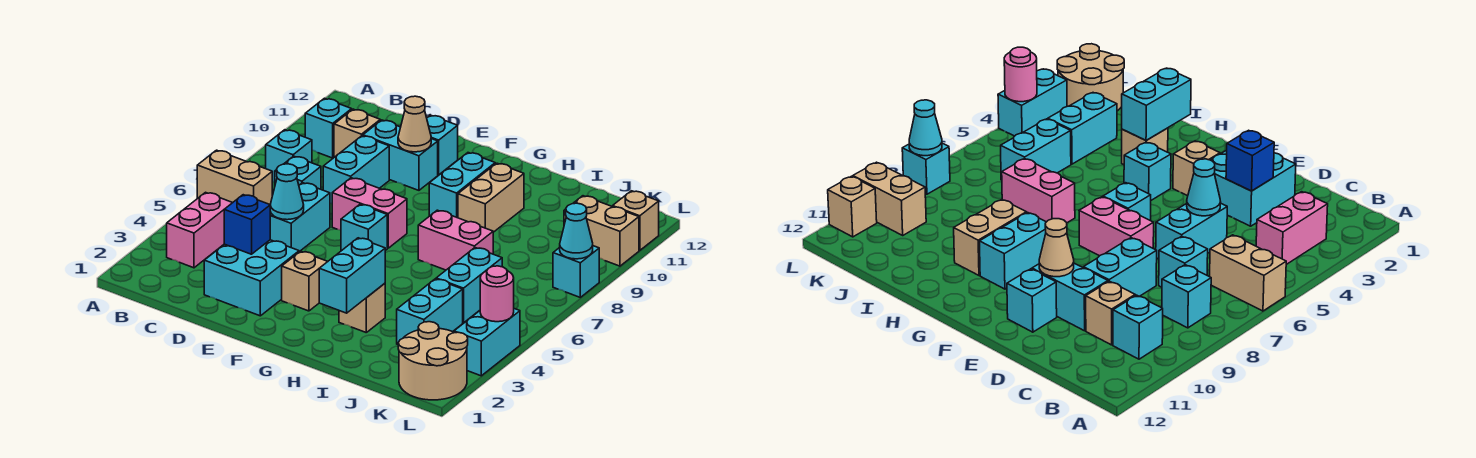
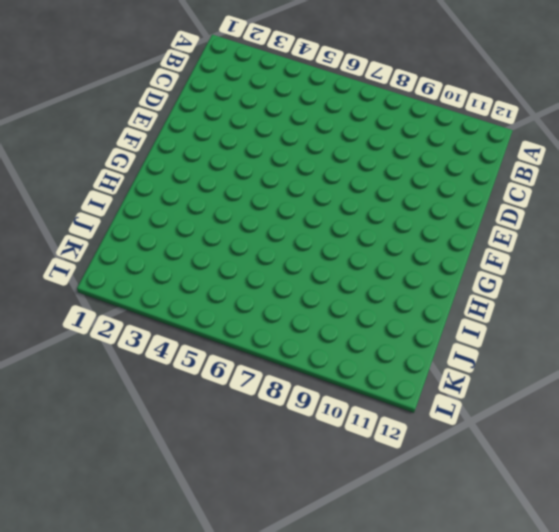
none -> tan 1x2 brick [197,150,272,204]
none -> pink 1x2 brick [167,192,232,268]
none -> cyan 1x1 brick [266,130,312,182]
none -> cyan 1x1 brick [305,98,352,158]

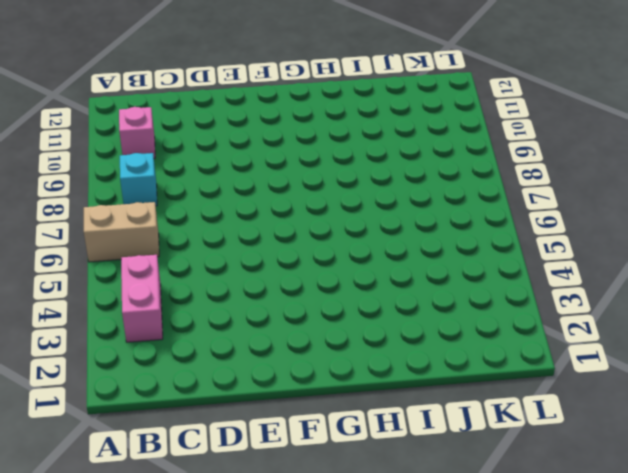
pink 1x1 brick [119,107,155,159] -> cyan 1x1 brick [305,98,352,158]
none -> cyan 1x1 brick [275,156,321,189]
none -> tan 1x1 brick [334,109,380,157]
none -> cyan 2x2 brick [204,240,299,316]
none -> cyan 1x2 brick [270,183,330,252]

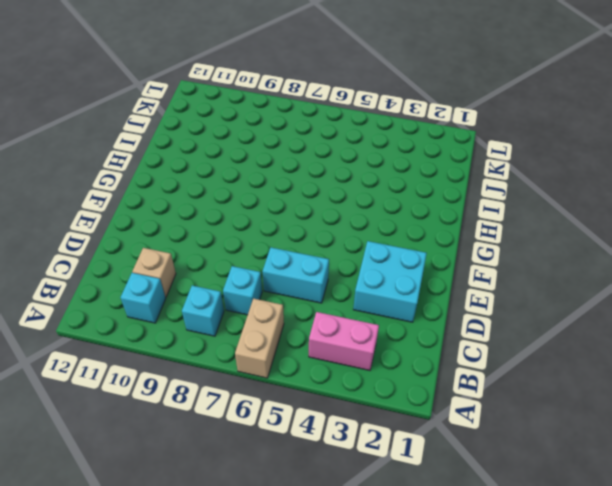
none -> cyan 1x2 brick [323,136,389,204]
none -> cyan 1x2 brick [363,120,438,190]
none -> pink 1x2 brick [332,178,407,248]
none -> cyan 1x1 brick [427,115,458,175]

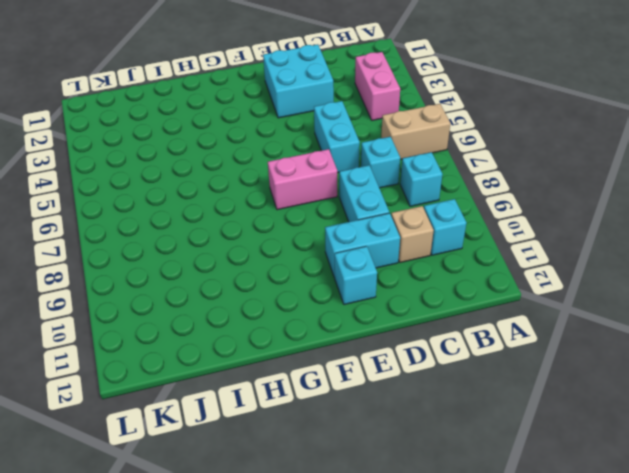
none -> tan 1x1 brick [282,251,328,311]
none -> cyan 1x1 brick [341,204,387,251]
none -> cyan 1x1 brick [1124,142,1171,200]
none -> cyan 1x2 brick [429,153,495,218]

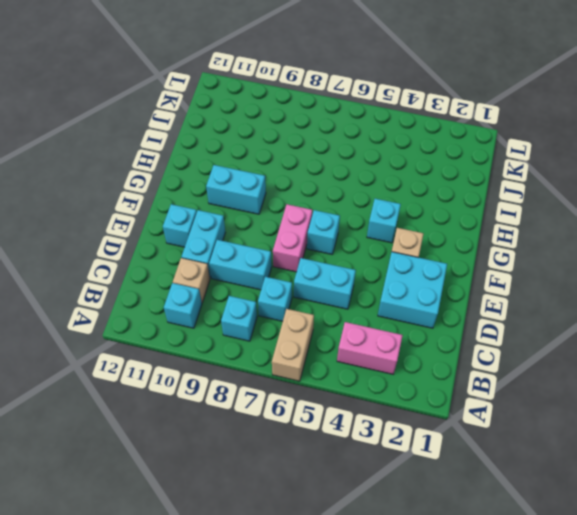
none -> tan 1x1 brick [339,283,385,332]
none -> pink 1x2 brick [418,210,493,270]
none -> tan 1x2 brick [458,163,524,232]
none -> cyan 1x2 brick [397,279,463,344]

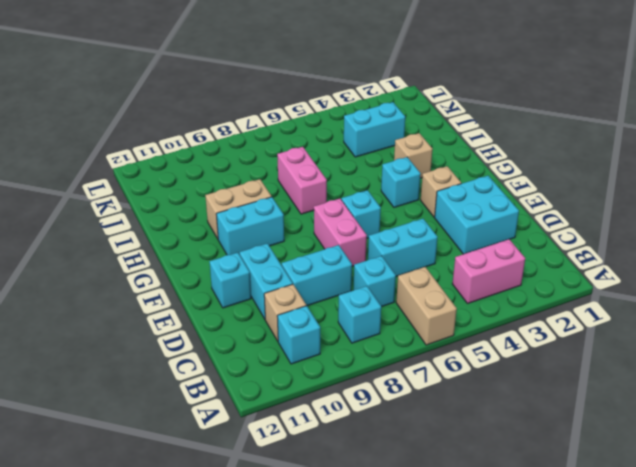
none -> cyan 1x2 brick [436,248,502,323]
none -> tan 2x2 round brick [398,322,468,400]
none -> tan 1x2 brick [564,196,639,266]
none -> cyan 1x2 brick [454,309,520,376]

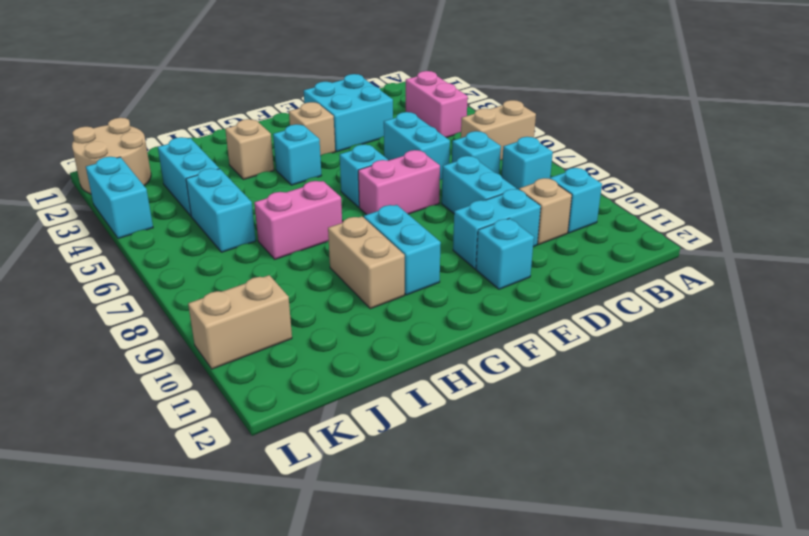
none -> cyan 1x1 brick [553,246,599,297]
none -> tan 1x1 brick [613,191,659,251]
none -> blue 1x1 brick [224,195,270,254]
none -> cyan 1x1 cone [270,164,304,220]

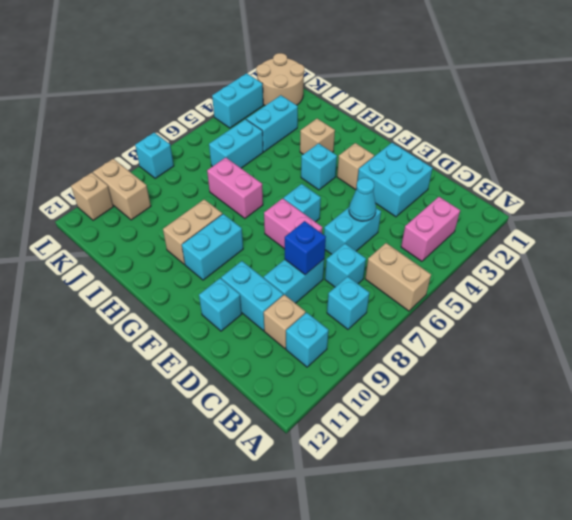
blue 1x1 brick [285,221,326,275] -> blue 1x1 brick moved to [224,195,270,254]
none -> tan 1x1 cone [398,96,431,152]
none -> cyan 1x2 brick [319,238,385,313]
none -> pink 1x1 round brick [480,266,514,322]
none -> cyan 1x1 cone [560,203,593,259]

